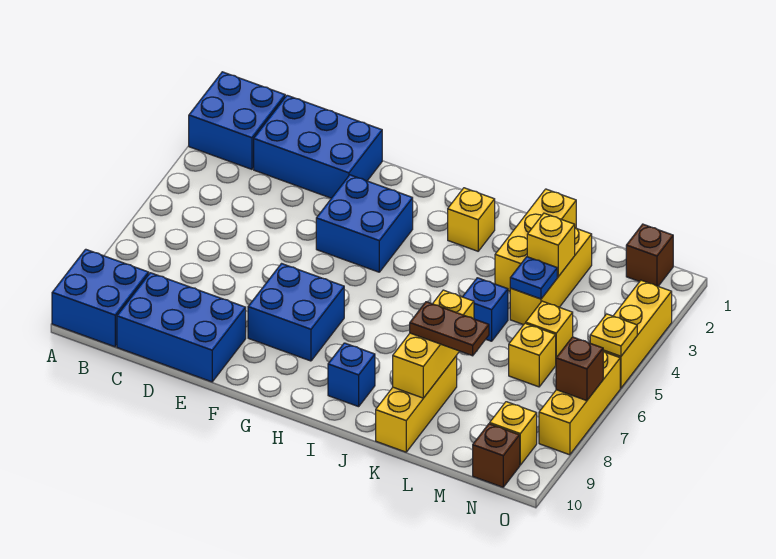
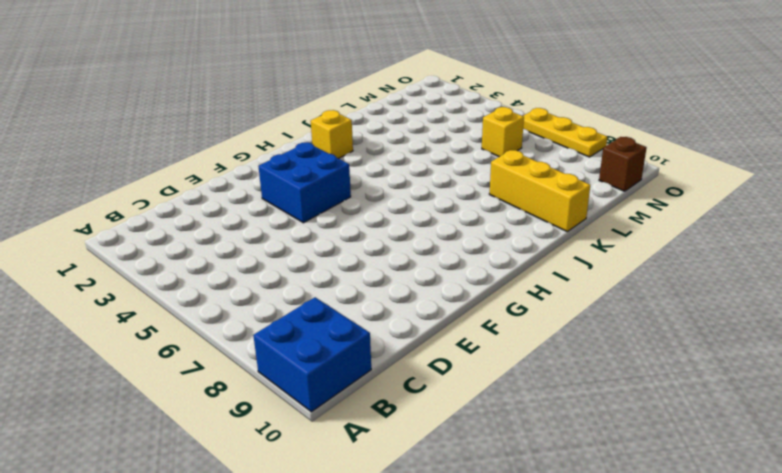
yellow 1x3 plate [523,108,607,157] -> yellow 1x3 brick [539,352,620,455]
none -> blue 2x2 brick [189,72,285,169]
none -> blue 2x3 brick [254,95,382,198]
none -> blue 2x3 brick [117,273,246,382]

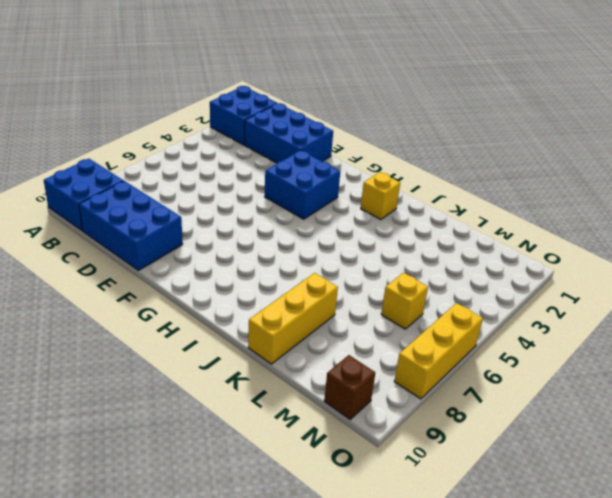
none -> blue 2x2 brick [248,264,344,361]
none -> blue 1x1 brick [328,343,375,407]
none -> yellow 1x3 brick [495,189,576,291]

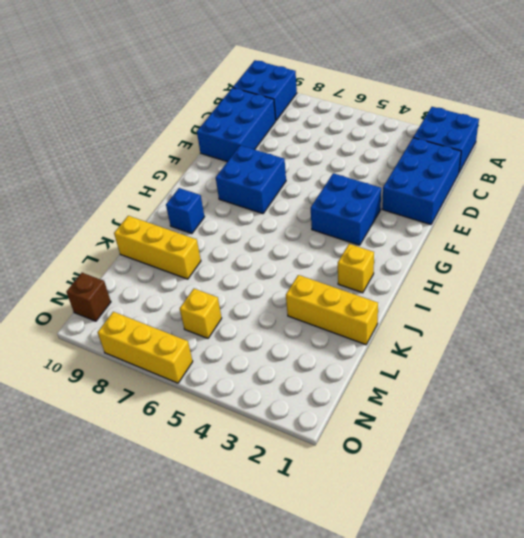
none -> blue 1x1 brick [463,278,508,341]
none -> yellow 1x3 brick [510,228,592,325]
none -> yellow 1x1 brick [526,301,573,357]

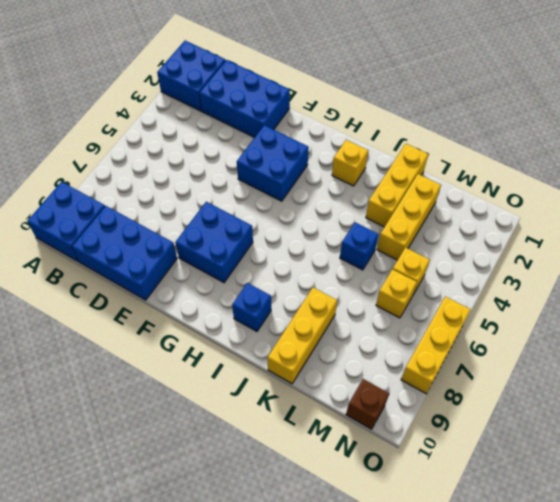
none -> brown 1x1 brick [626,224,673,286]
none -> yellow 1x1 brick [490,402,537,465]
none -> yellow 1x3 brick [603,280,672,388]

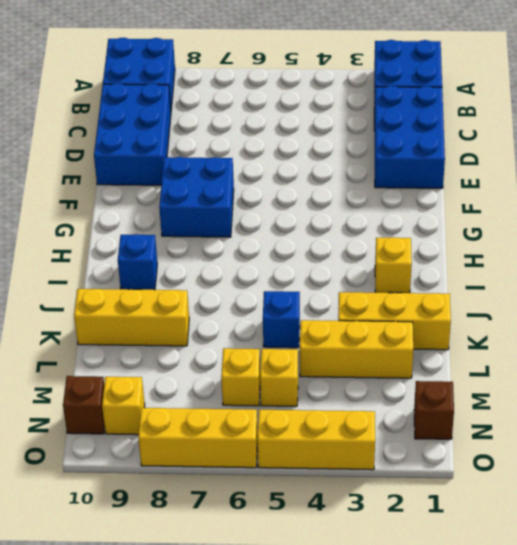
none -> blue 2x2 brick [316,175,413,272]
none -> yellow 1x3 brick [393,290,474,398]
none -> yellow 1x1 brick [527,213,575,277]

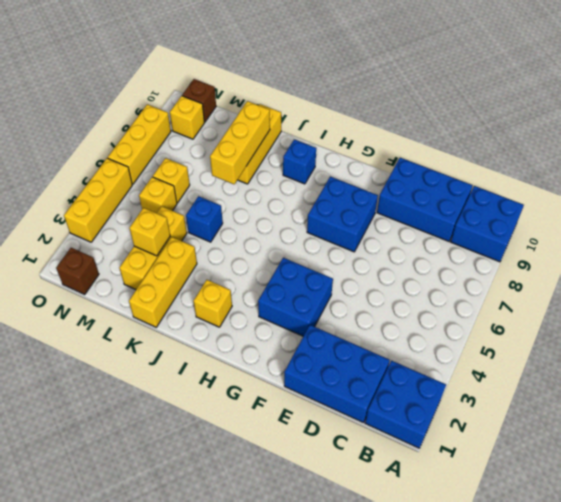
none -> blue 1x1 plate [510,257,557,299]
none -> yellow 1x1 plate [590,314,637,356]
none -> brown 1x1 brick [556,337,603,401]

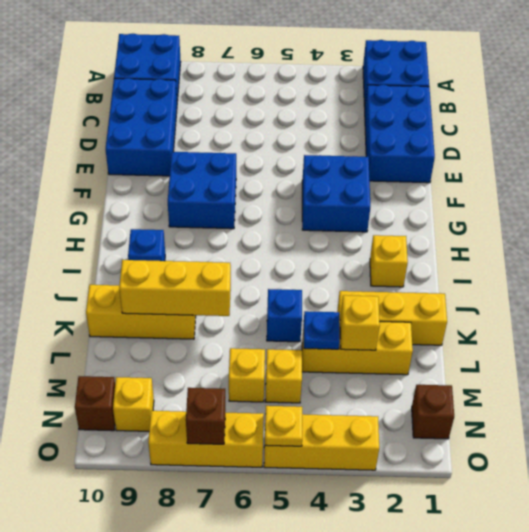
none -> brown 1x2 plate [410,302,489,356]

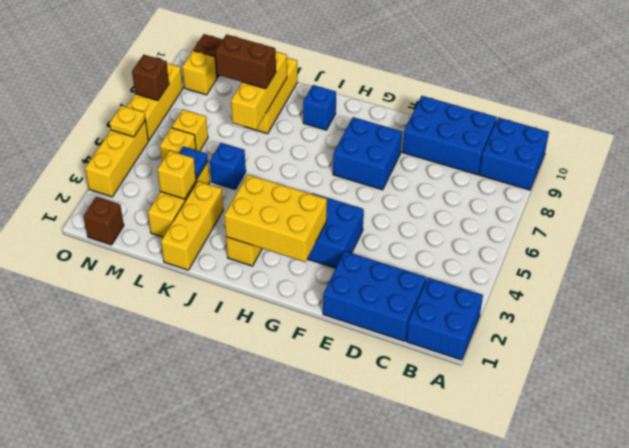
yellow 2x3 brick [224,175,327,262] -> none
brown 1x2 brick [215,34,276,89] -> brown 1x2 plate [410,302,489,356]

